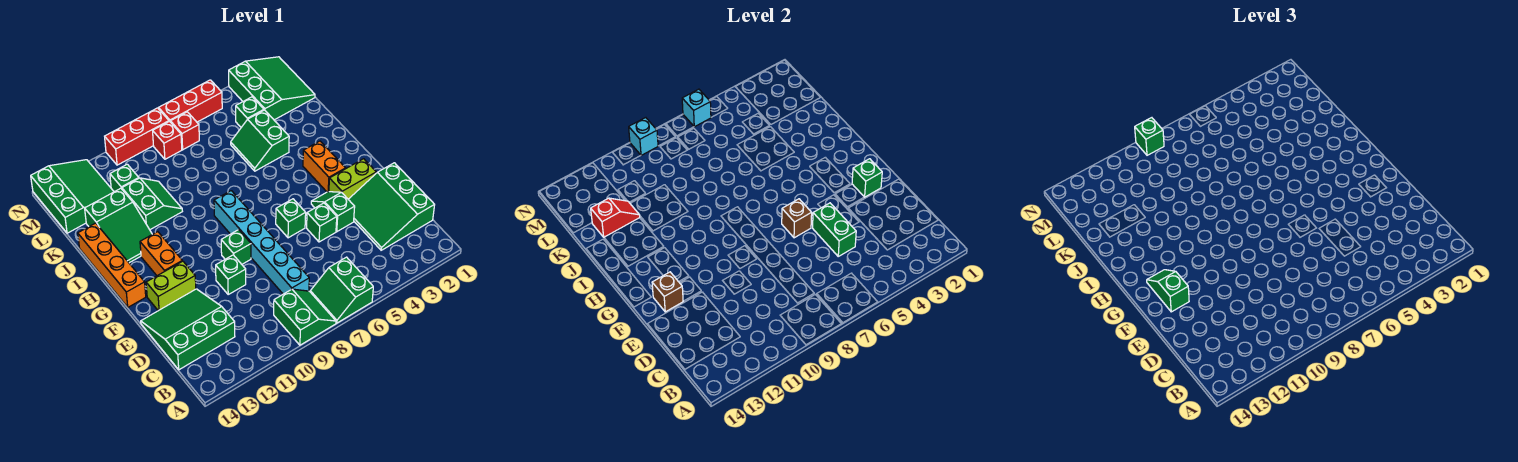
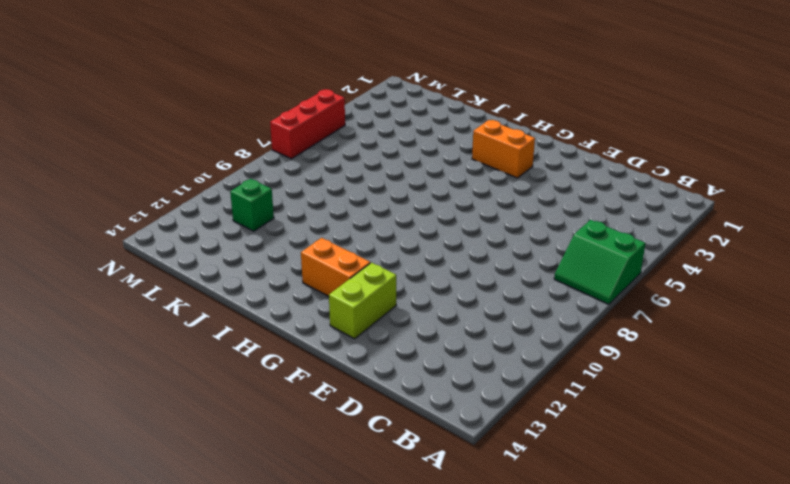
none -> green 2x2 slope [274,289,336,345]
none -> green 3x3 slope [348,163,434,250]
none -> cyan 1x6 brick [214,191,309,294]
none -> green 3x3 slope [141,289,235,370]

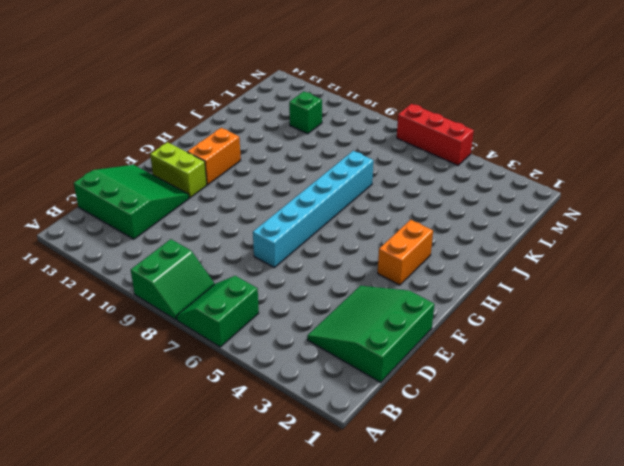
cyan 1x6 brick [253,151,373,268] -> cyan 1x6 brick moved to [214,191,309,294]
none -> green 1x2 slope [311,192,355,232]
none -> green 1x1 brick [307,203,337,242]
none -> green 1x1 brick [216,255,246,294]
none -> lime 1x2 brick [329,159,376,199]

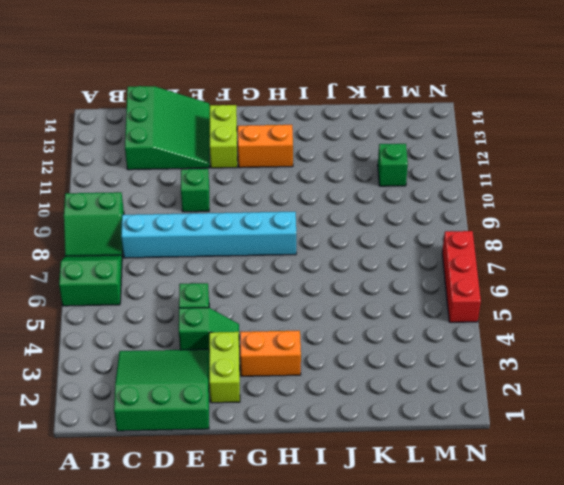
none -> green 1x1 brick [276,199,306,238]
none -> green 1x1 brick [221,230,251,264]
none -> orange 1x4 brick [78,223,146,307]
none -> green 2x3 slope [85,188,152,263]

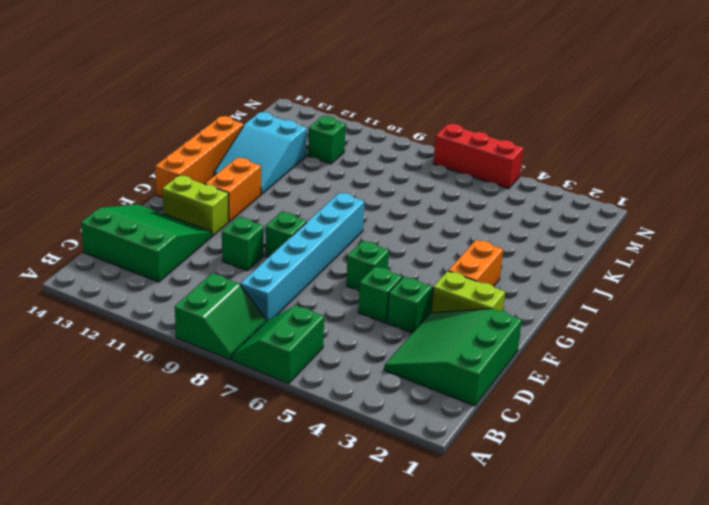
cyan 2x3 slope [214,112,307,194] -> green 2x3 slope [85,188,152,263]
none -> green 2x2 slope [231,110,289,171]
none -> green 2x2 slope [122,178,182,230]
none -> green 3x3 slope [229,57,315,120]
none -> green 1x1 brick [236,97,264,127]

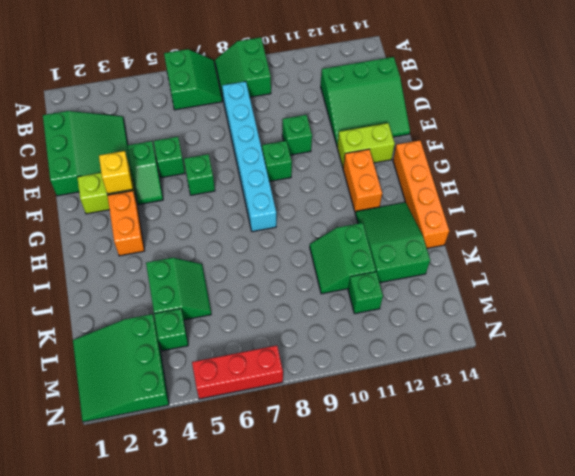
yellow 1x1 brick [99,151,133,194] -> none
none -> green 3x3 slope [31,160,114,233]
none -> red 1x1 brick [170,112,199,150]
none -> red 1x1 brick [153,121,182,159]
none -> red 1x3 brick [105,108,169,165]

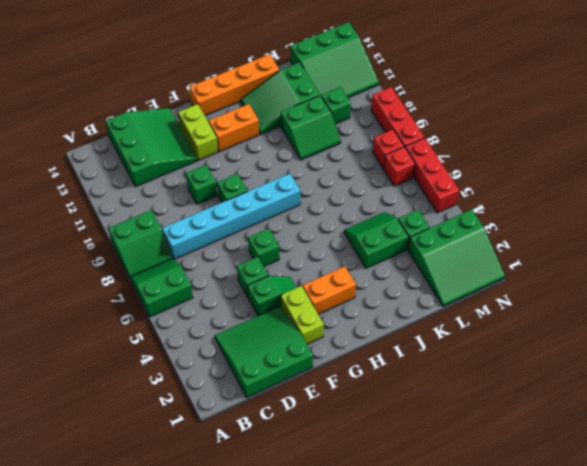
none -> green 1x2 brick [813,203,856,256]
none -> green 1x1 brick [852,159,882,197]
none -> brown 1x1 brick [782,199,812,238]
none -> brown 1x1 brick [652,272,683,312]

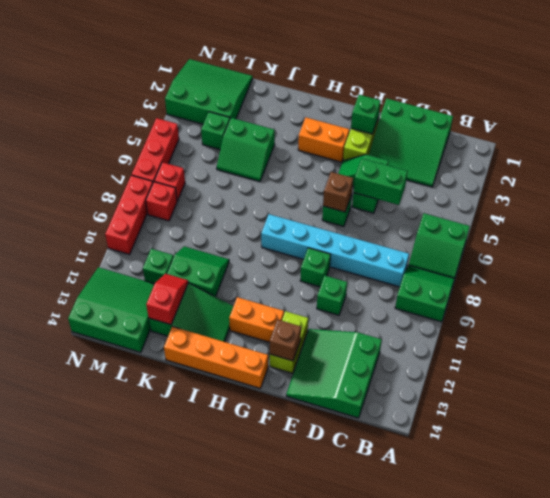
none -> cyan 1x1 brick [682,89,711,127]
none -> cyan 1x1 brick [629,118,658,155]
none -> green 1x2 slope [1147,270,1189,312]
none -> green 1x1 brick [1135,118,1164,155]

